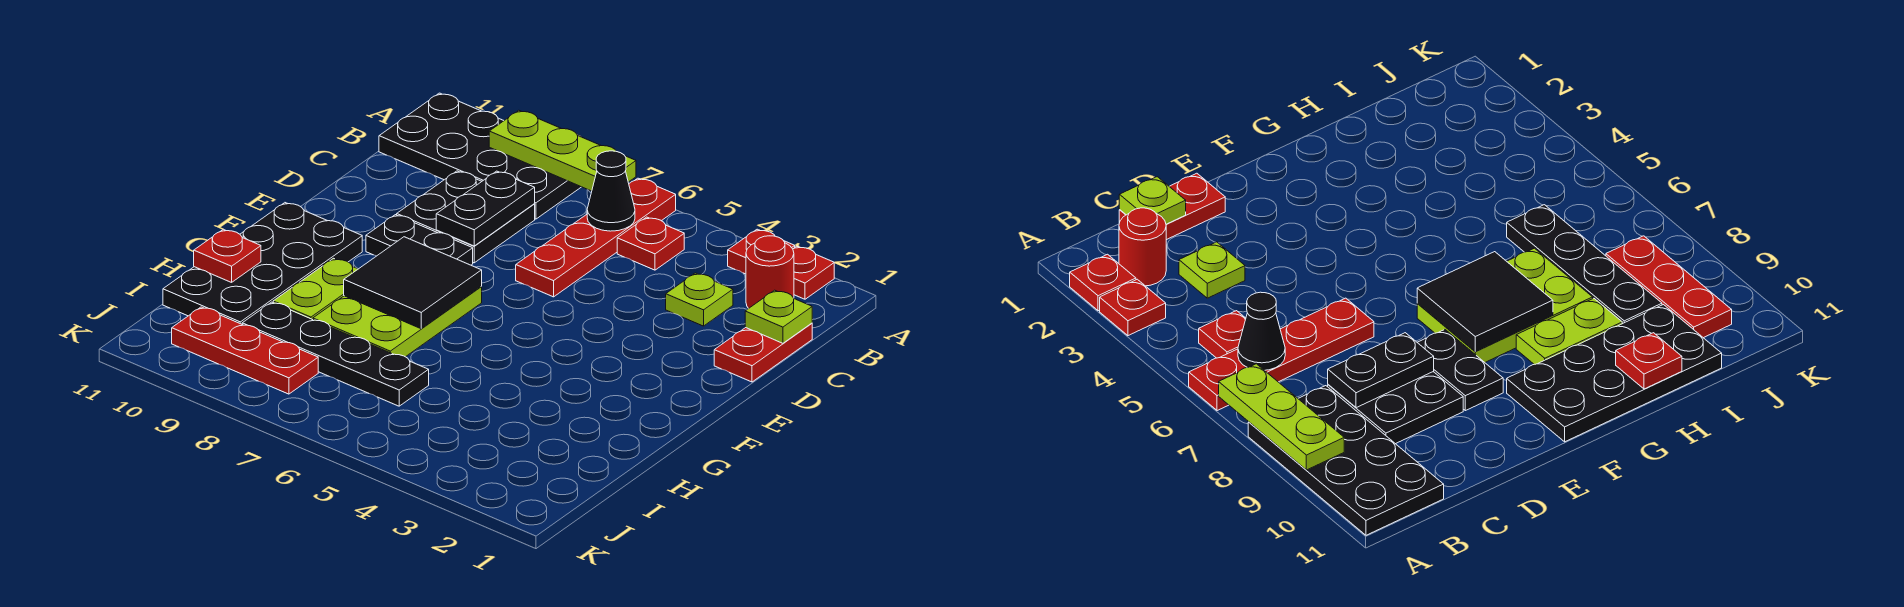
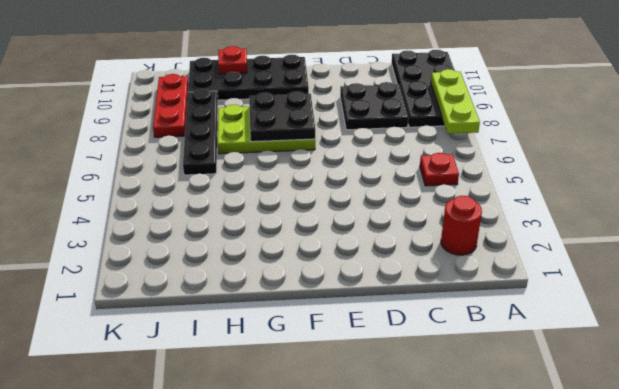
black 2x2 plate [249,91,315,142] -> black 2x2 tile [344,237,482,329]
none -> red 1x1 plate [793,246,834,299]
none -> red 1x1 plate [728,229,795,274]
none -> red 1x4 plate [516,178,676,297]

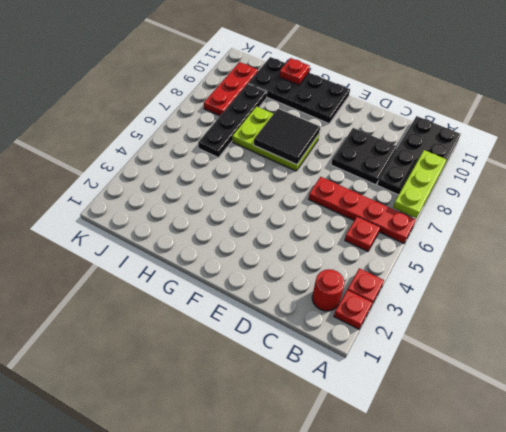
none -> red 1x2 plate [714,323,812,382]
none -> lime 1x1 plate [666,273,733,326]
none -> black 1x2 plate [366,215,473,265]

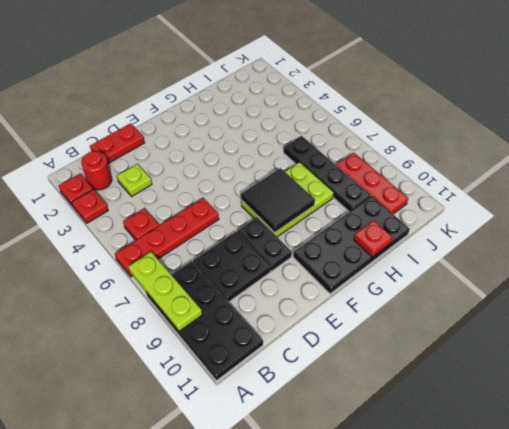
none -> lime 1x2 plate [273,258,358,320]
none -> black 1x1 cone [587,151,635,231]
none -> lime 1x1 plate [745,290,812,343]

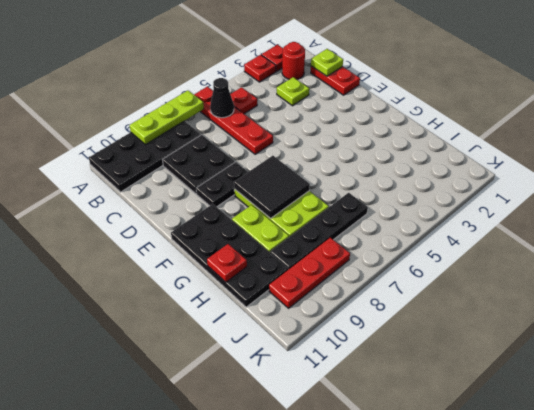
none -> black 1x2 plate [436,171,535,246]

